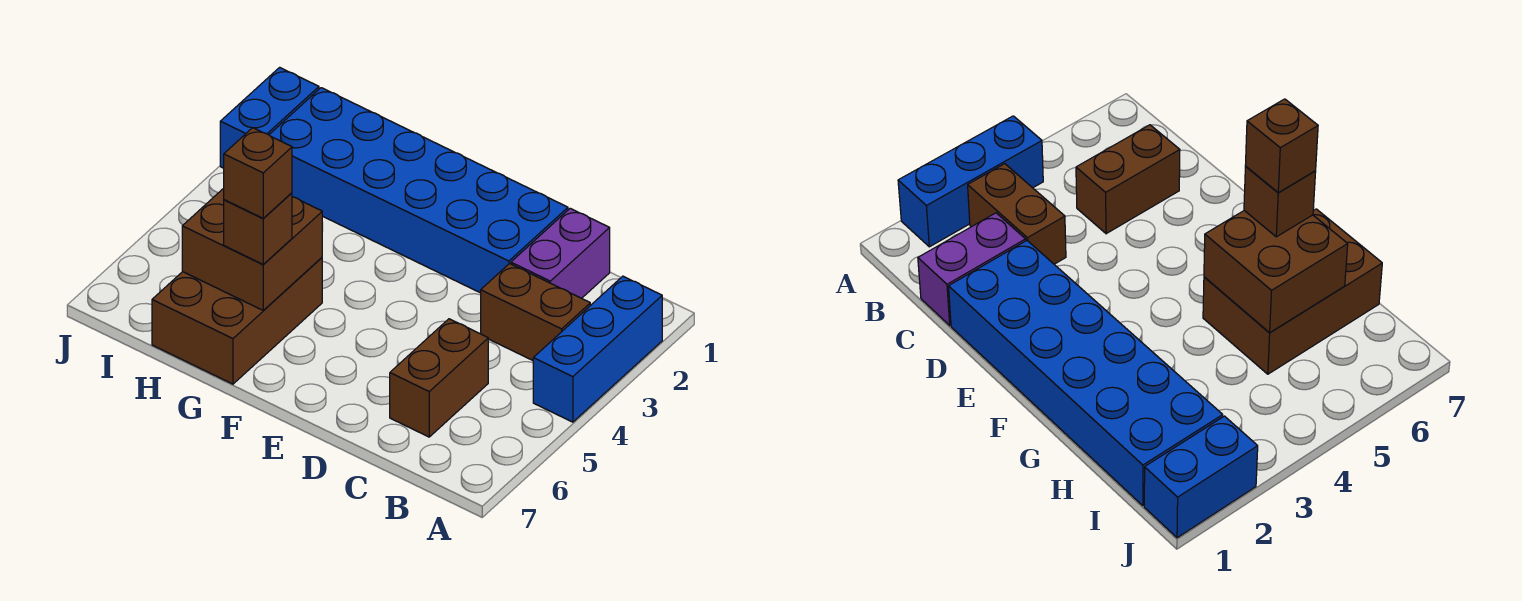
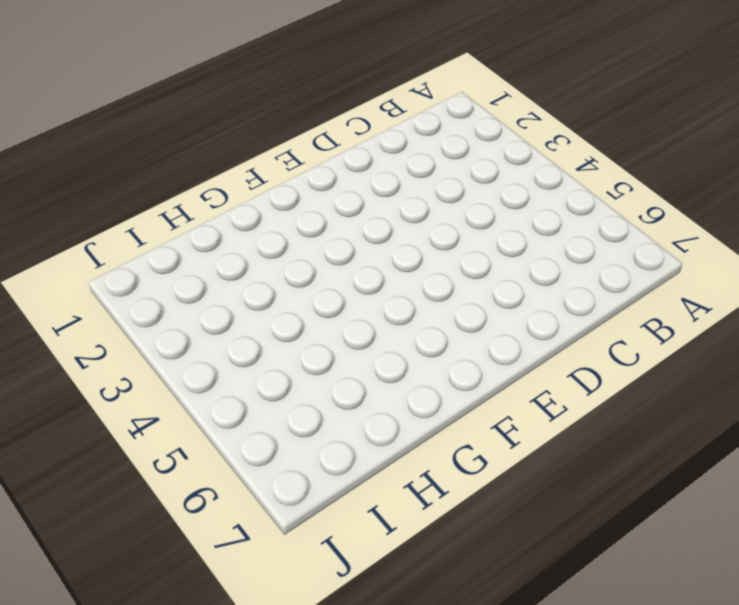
none -> blue 1x3 brick [533,276,662,422]
none -> brown 1x2 brick [481,264,590,360]

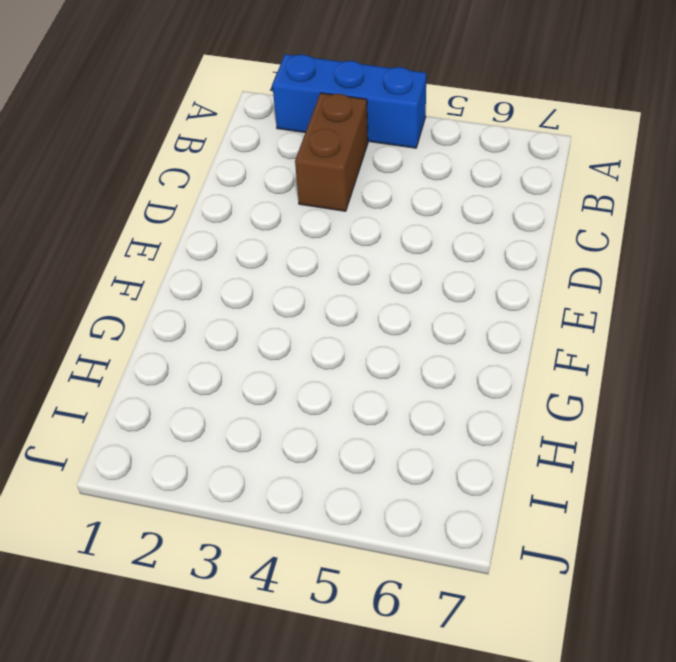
none -> purple 1x2 brick [511,208,610,298]
none -> brown 1x2 brick [390,319,488,437]

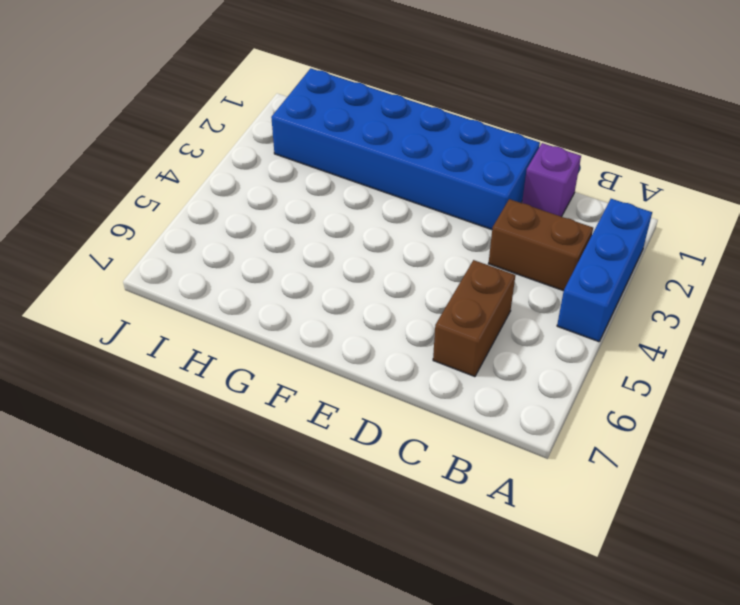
purple 1x1 brick [522,143,581,217] -> purple 1x2 brick [511,208,610,298]
none -> brown 2x3 brick [152,258,322,384]
none -> blue 1x2 brick [220,67,319,168]

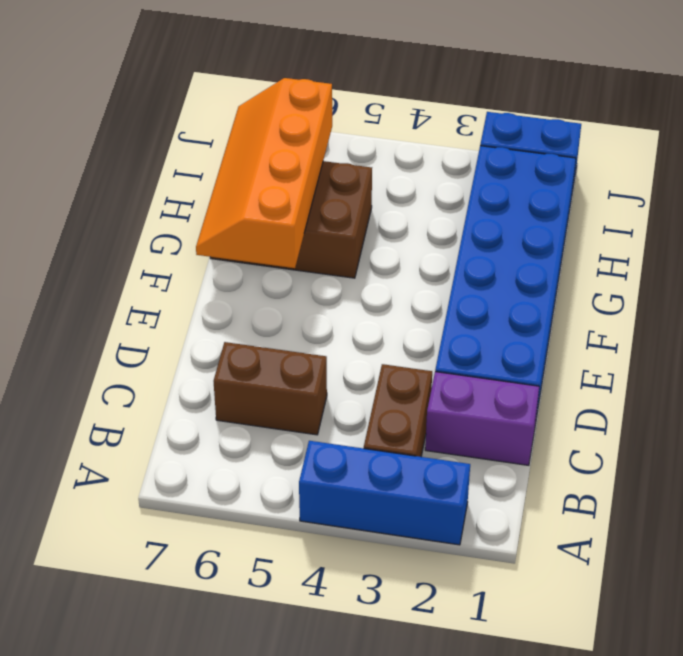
orange 2x4 slope [196,78,332,268] -> brown 2x2 brick [182,188,322,311]
none -> brown 1x1 brick [224,193,292,264]
none -> brown 1x1 brick [224,128,292,218]

